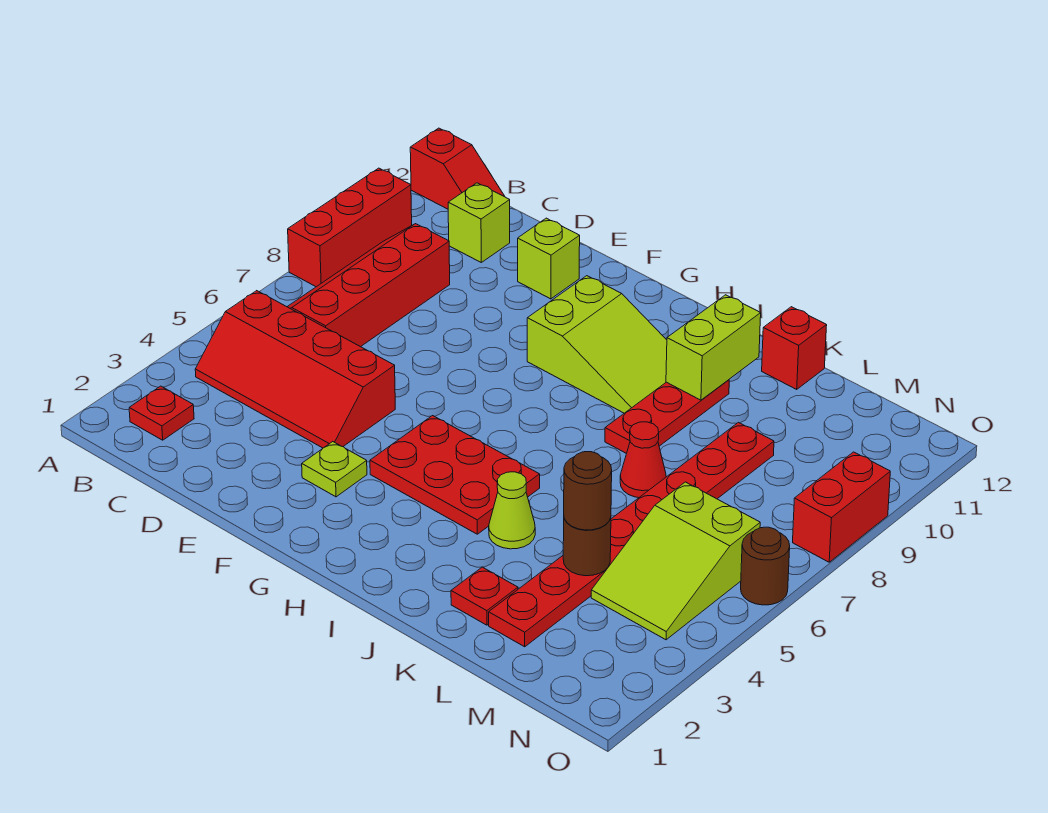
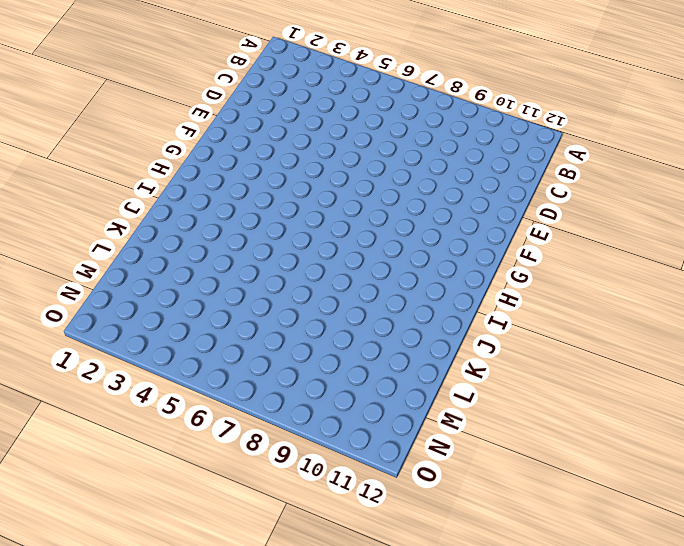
none -> red 1x3 brick [288,168,412,287]
none -> red 1x2 slope [410,128,505,209]
none -> red 1x1 plate [129,386,194,440]

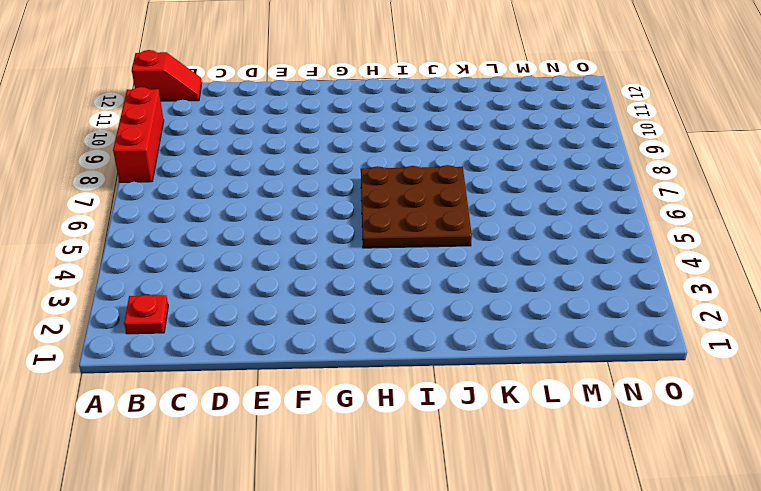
brown 3x3 plate [361,165,472,248] -> red 2x3 plate [370,416,540,534]
none -> red 2x4 slope [195,291,395,448]
none -> red 2x4 slope [287,224,450,347]
none -> lime 1x1 brick [448,183,510,262]

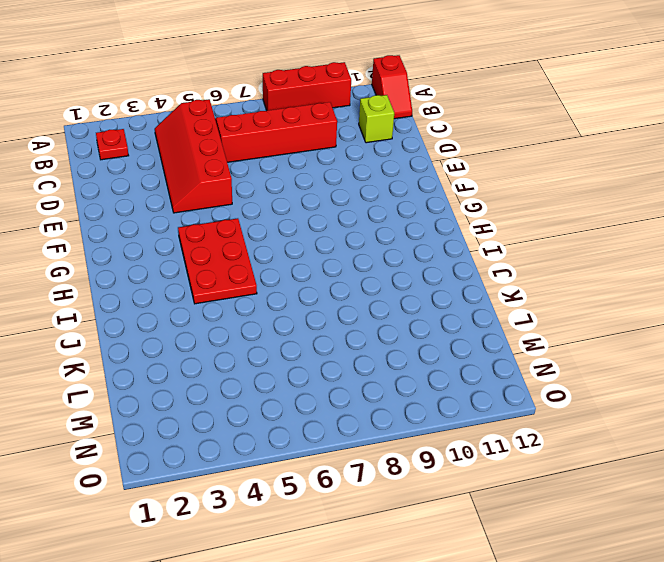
none -> lime 1x1 brick [518,218,580,299]
none -> lime 1x1 plate [302,442,367,497]
none -> lime 2x3 slope [527,276,667,413]

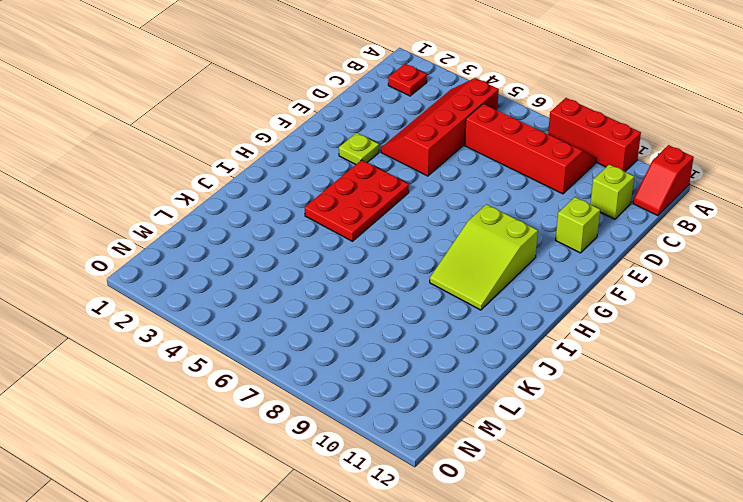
none -> lime 1x1 cone [489,472,535,549]
none -> red 1x3 plate [605,380,729,453]
none -> red 1x1 plate [451,567,518,625]

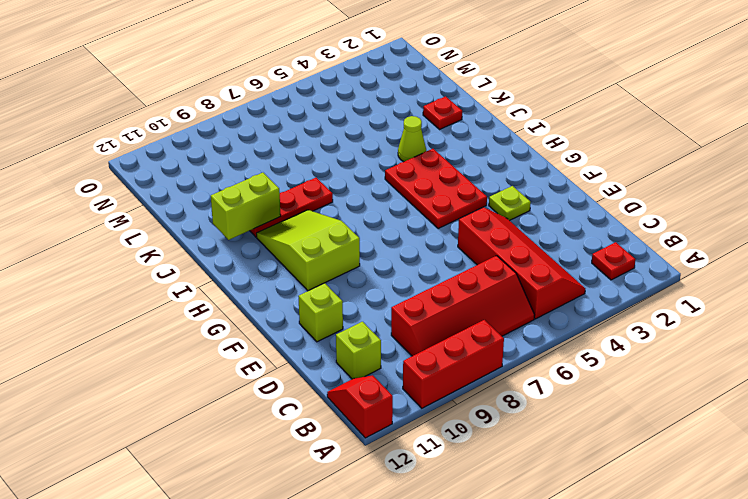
none -> red 1x1 cone [620,422,666,498]
none -> red 1x1 brick [762,307,827,389]
none -> red 1x8 plate [489,423,774,647]

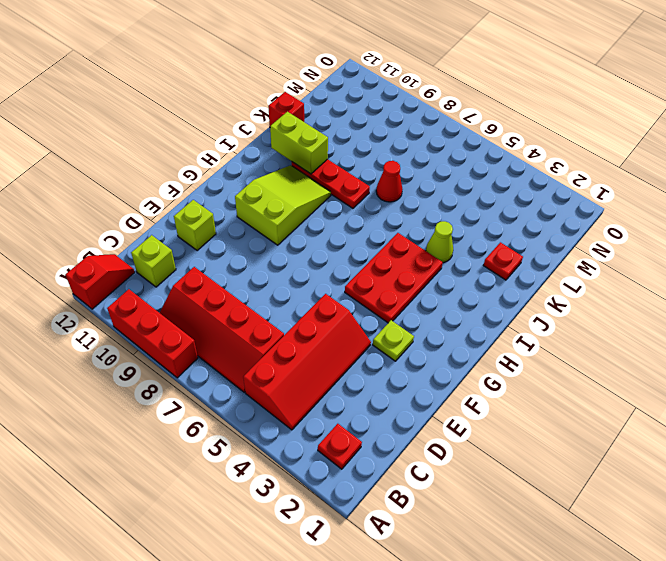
none -> red 1x8 plate [489,423,774,647]
none -> lime 2x3 slope [591,482,760,640]
none -> brown 1x1 round brick [741,527,790,605]

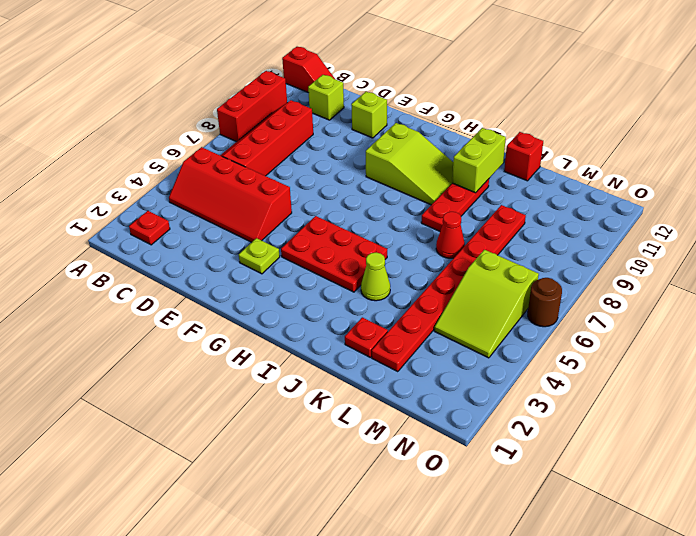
none -> red 1x2 brick [793,452,890,562]
none -> brown 1x1 round brick [563,518,611,576]
none -> brown 1x1 round brick [564,452,612,530]

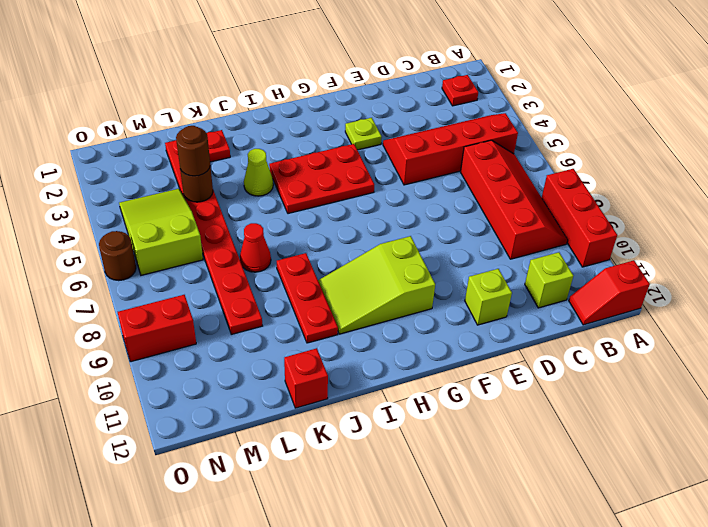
red 1x2 brick [118,295,196,362] -> red 1x2 brick turned to [793,452,890,562]
none -> lime 1x2 brick [666,295,761,400]

